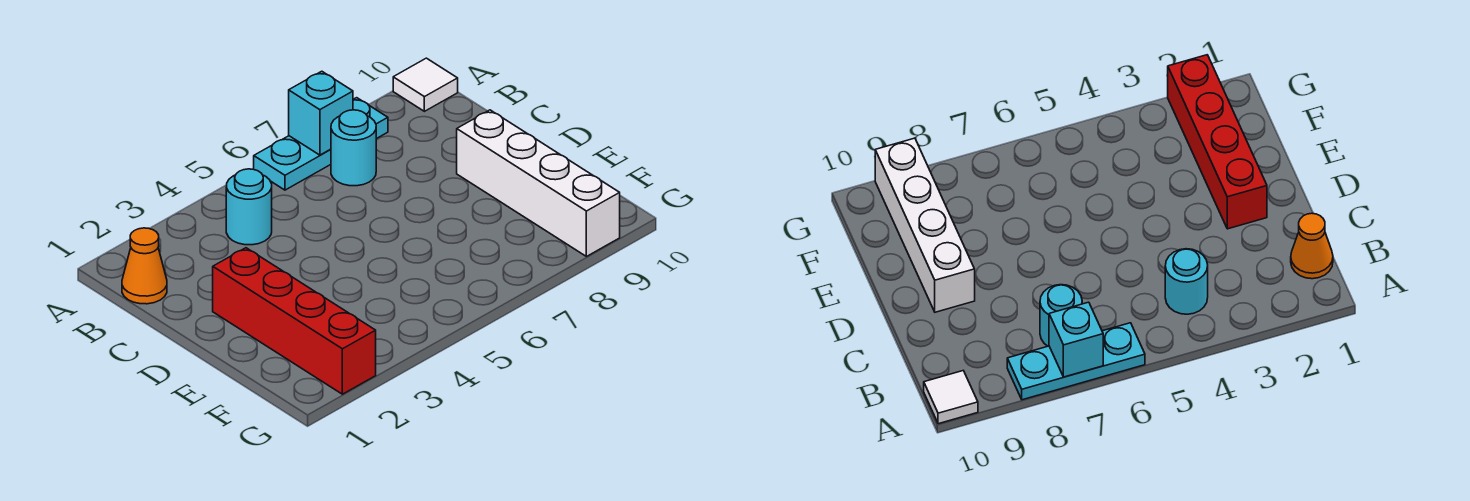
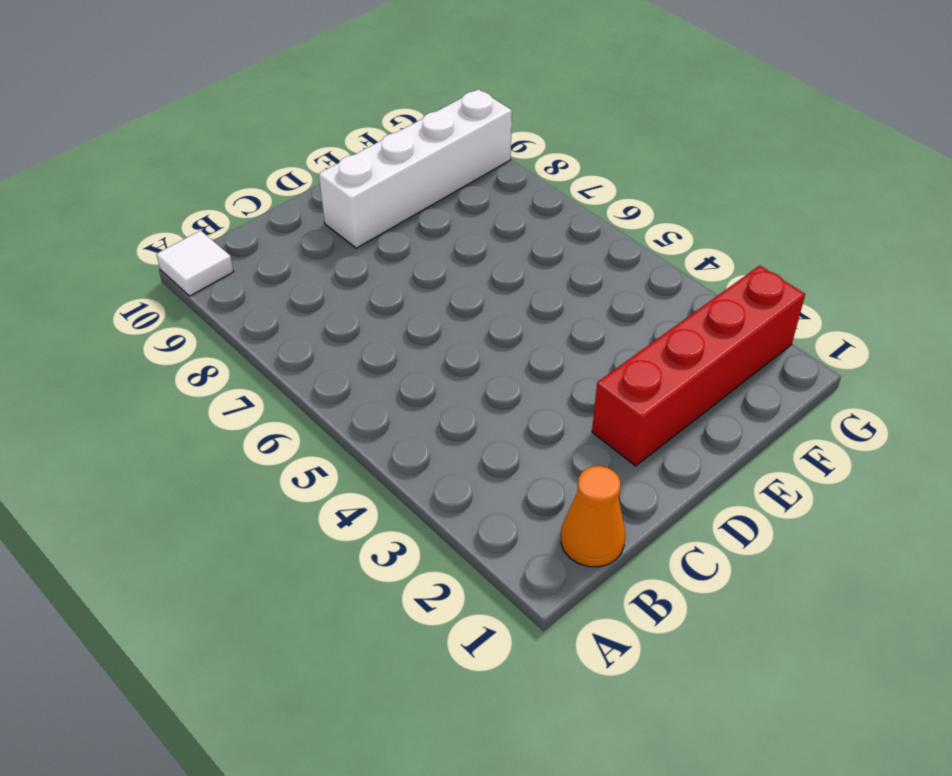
none -> cyan 1x3 plate [254,98,388,190]
none -> cyan 1x1 round brick [226,169,272,245]

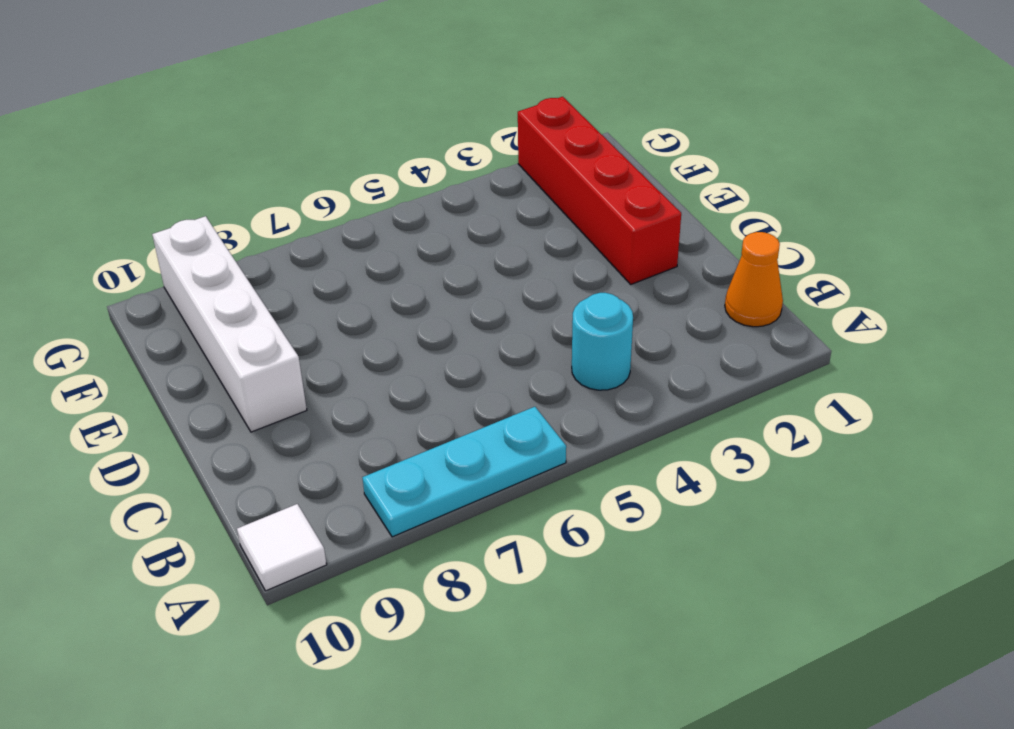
none -> cyan 1x1 round brick [331,110,376,186]
none -> cyan 1x1 brick [289,71,353,155]

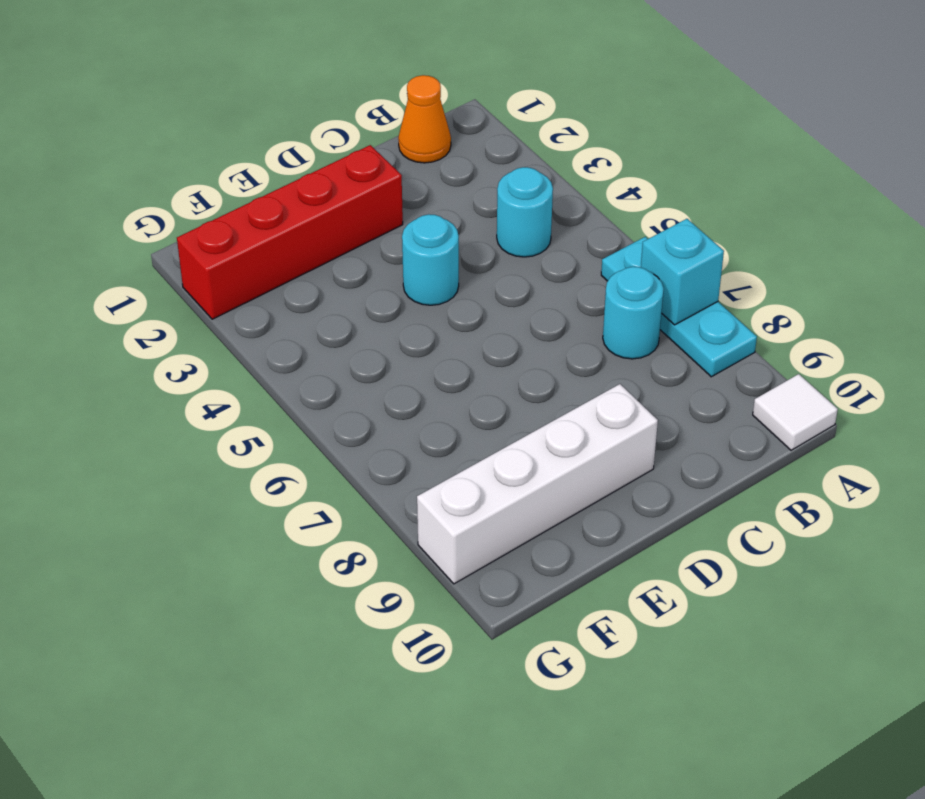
cyan 1x1 round brick [402,214,459,305] -> none

